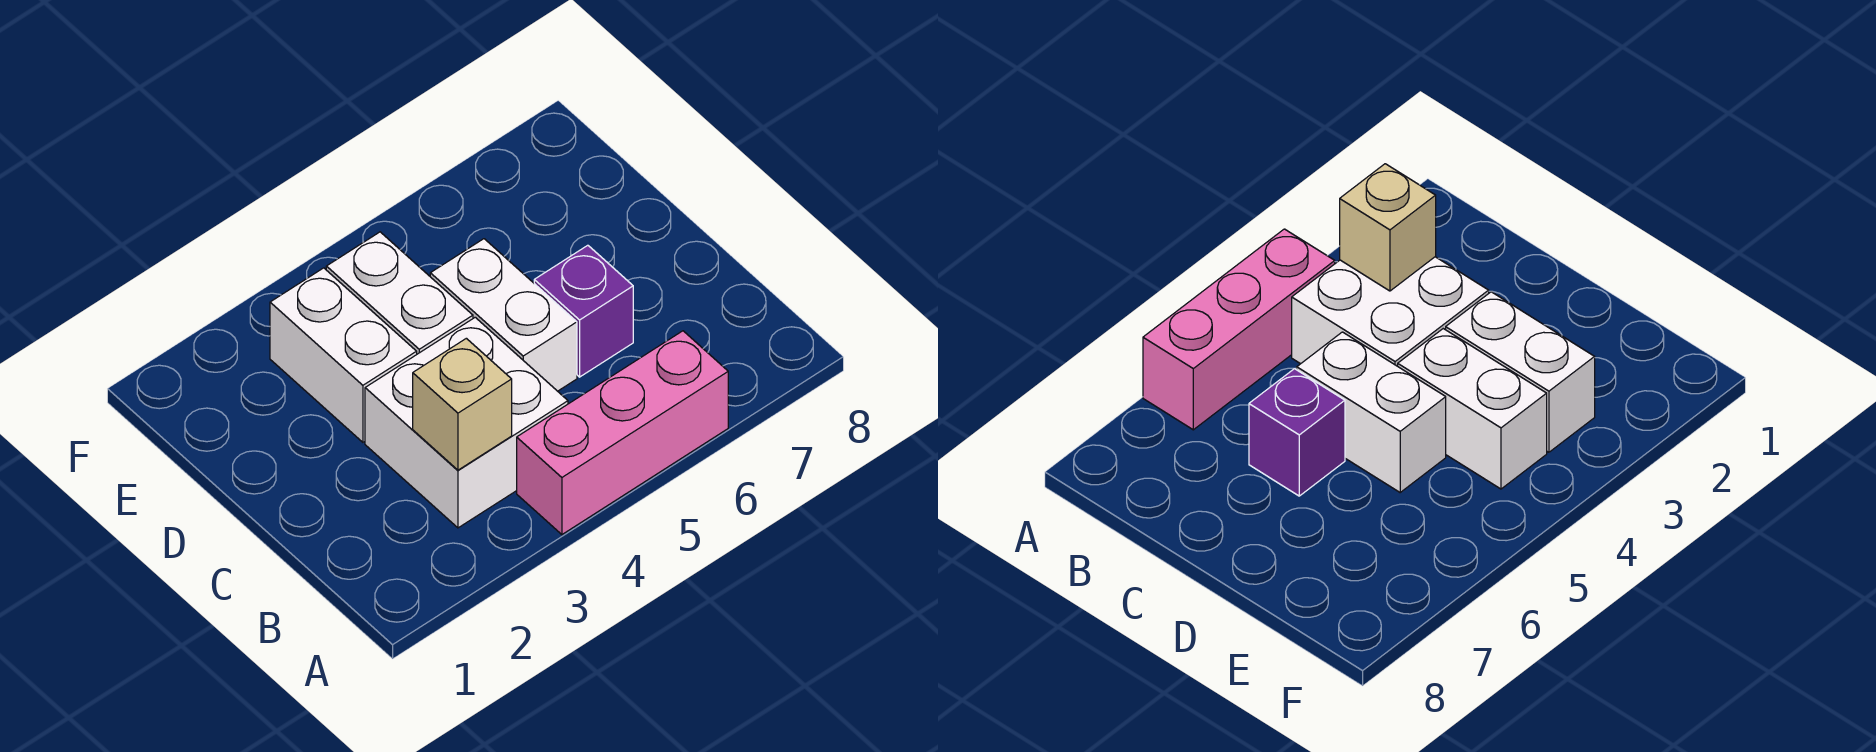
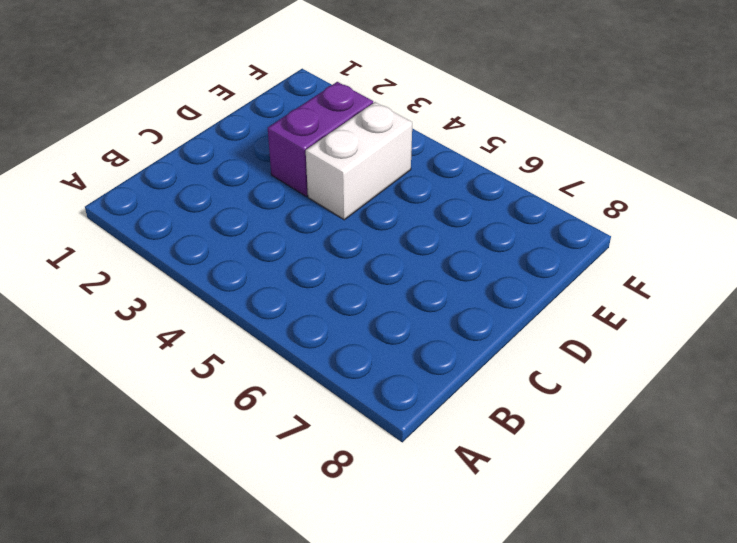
purple 1x2 brick [268,82,373,196] -> white 1x2 brick [270,268,417,442]
none -> pink 1x3 brick [517,331,728,535]
none -> white 2x2 brick [365,317,568,528]

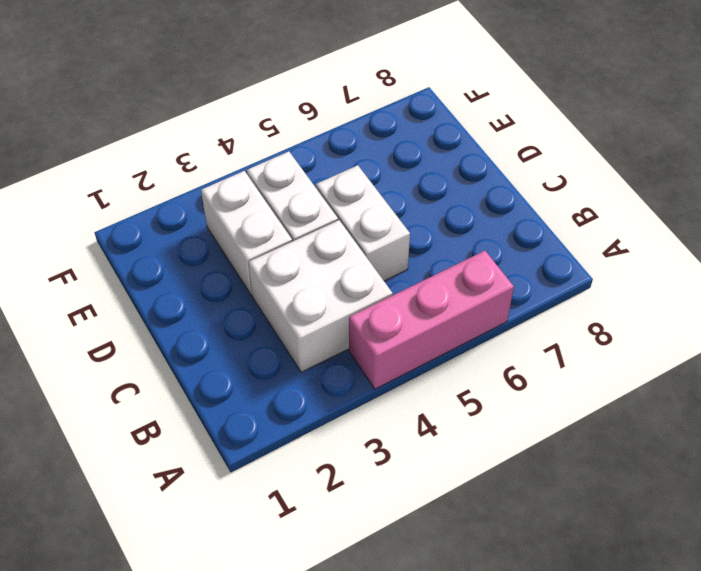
none -> purple 1x1 brick [534,245,633,377]
none -> tan 1x1 brick [413,338,512,470]

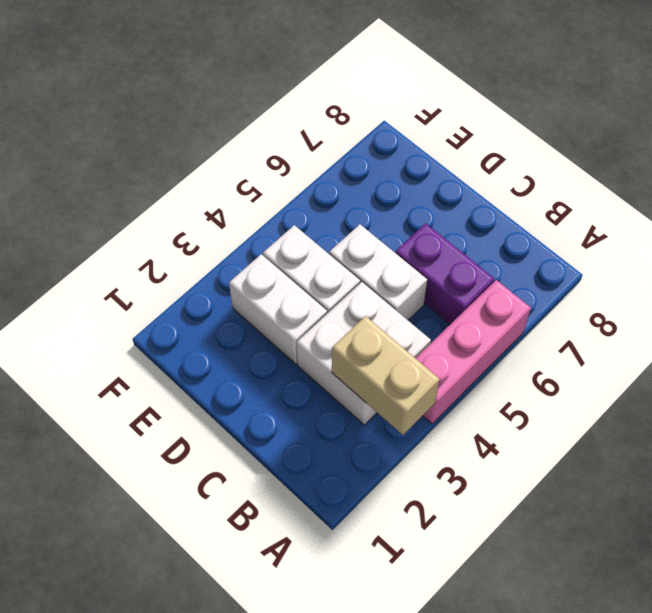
tan 1x2 brick [332,316,440,435] -> tan 1x1 brick [413,338,512,470]
purple 1x2 brick [395,223,494,324] -> purple 1x1 brick [534,245,633,377]

